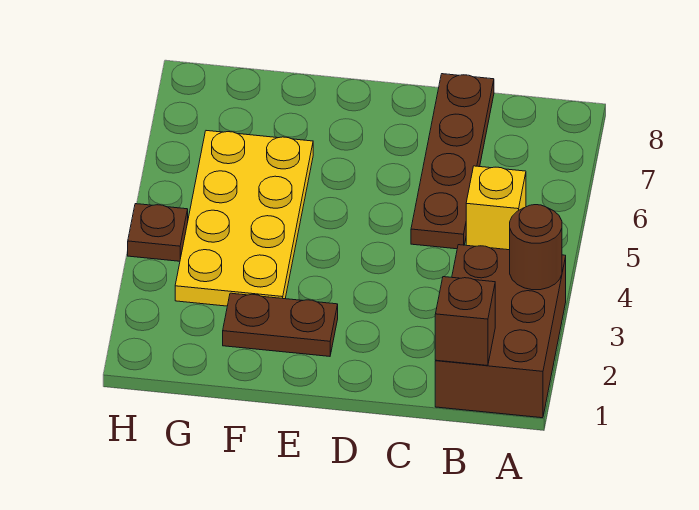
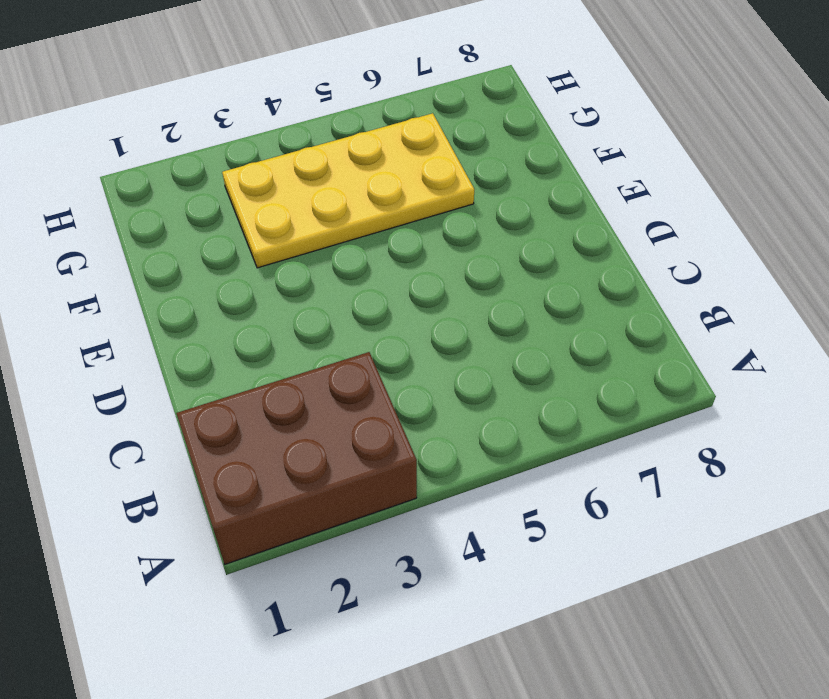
none -> yellow 1x1 brick [466,166,526,250]
none -> brown 1x4 plate [411,74,494,249]

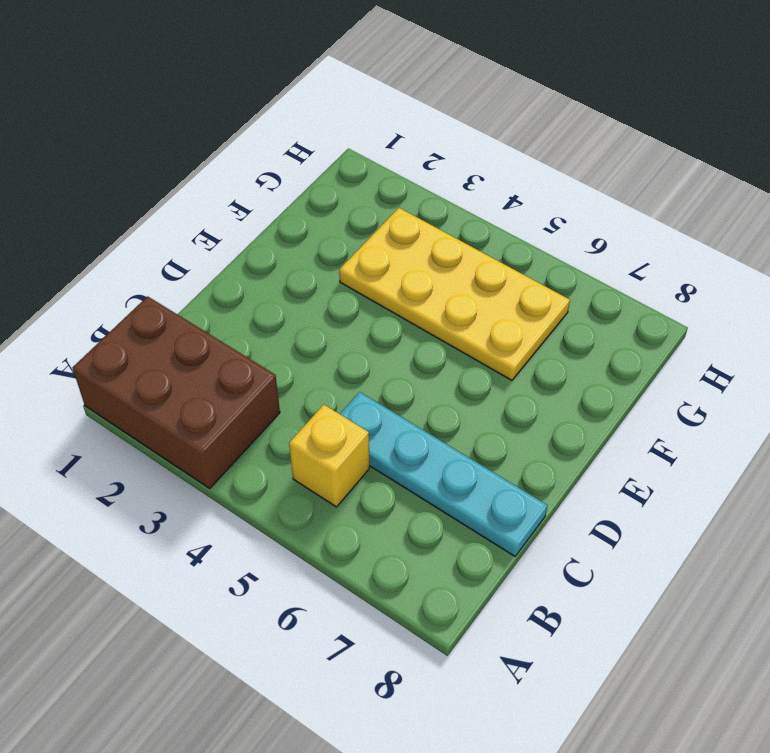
cyan 1x4 plate [340,392,548,556] -> brown 1x4 plate [411,74,494,249]
none -> brown 1x2 plate [223,293,338,356]
none -> brown 1x1 plate [128,204,188,261]

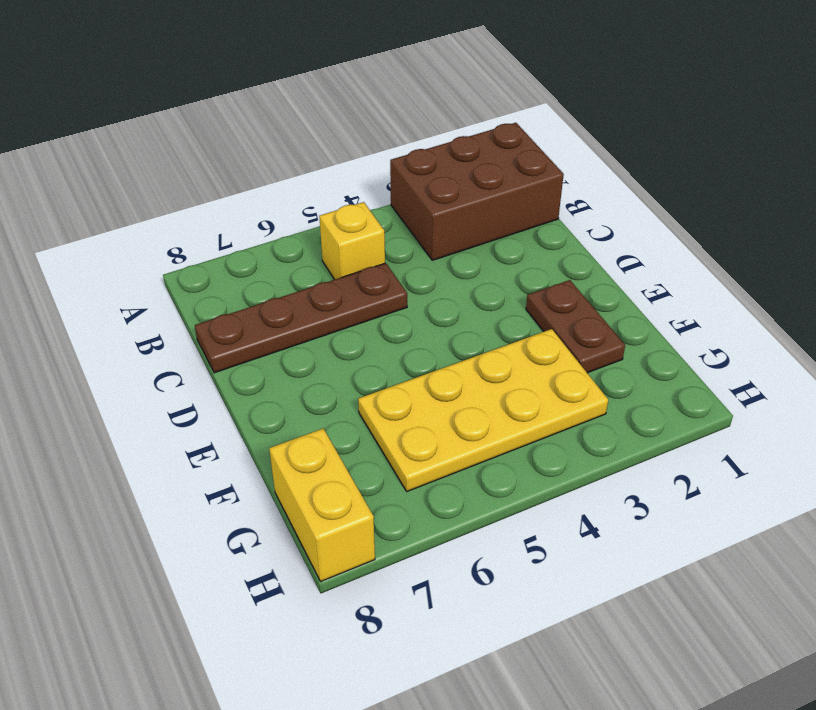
yellow 1x2 brick [269,428,375,582] -> none
none -> brown 1x1 plate [128,204,188,261]
none -> brown 1x1 round brick [510,205,562,290]

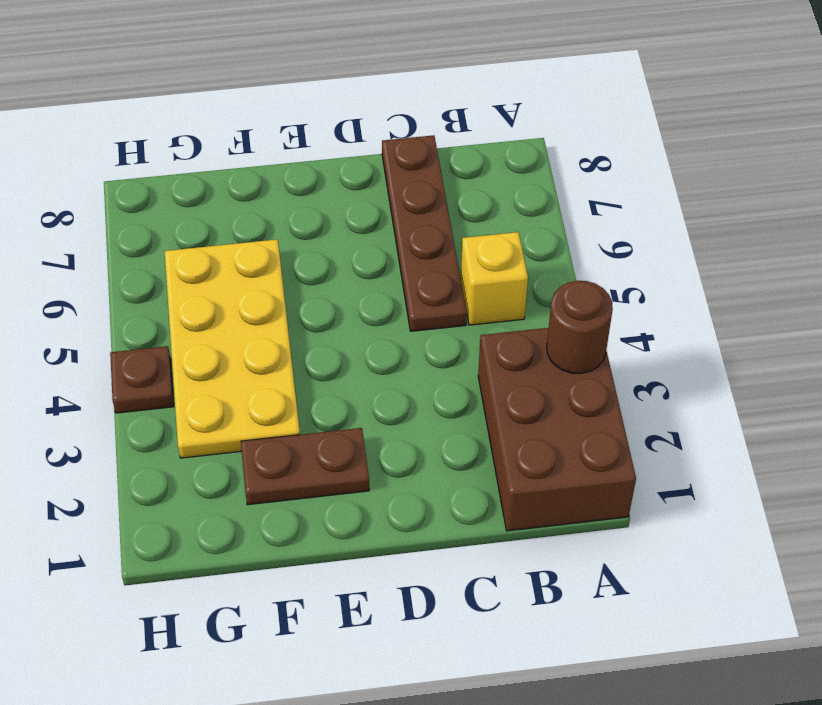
none -> brown 1x1 brick [435,277,495,366]

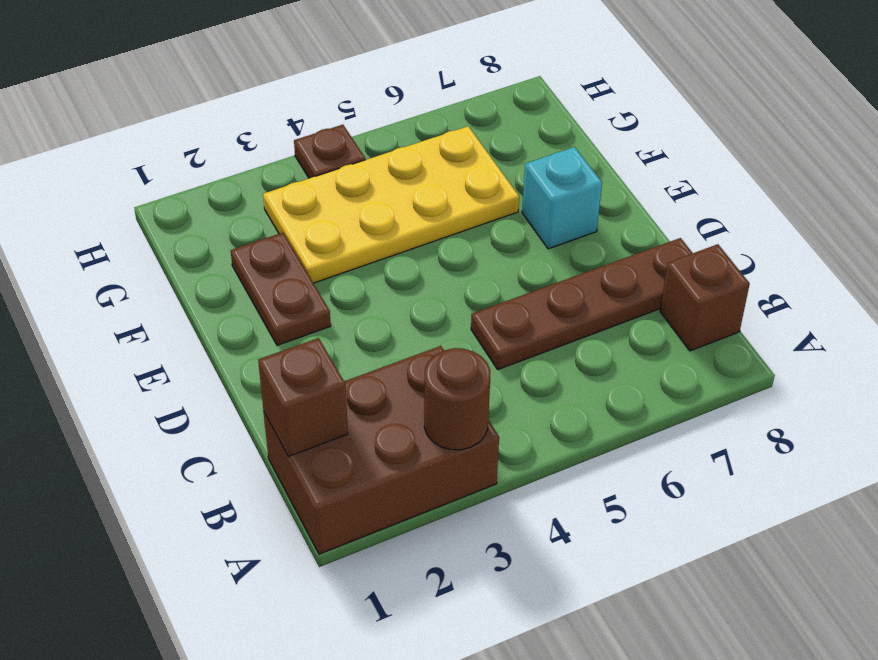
brown 1x1 brick [660,244,750,351] -> none
cyan 1x1 brick [522,147,602,249] -> none
none -> yellow 1x1 brick [466,166,526,250]

